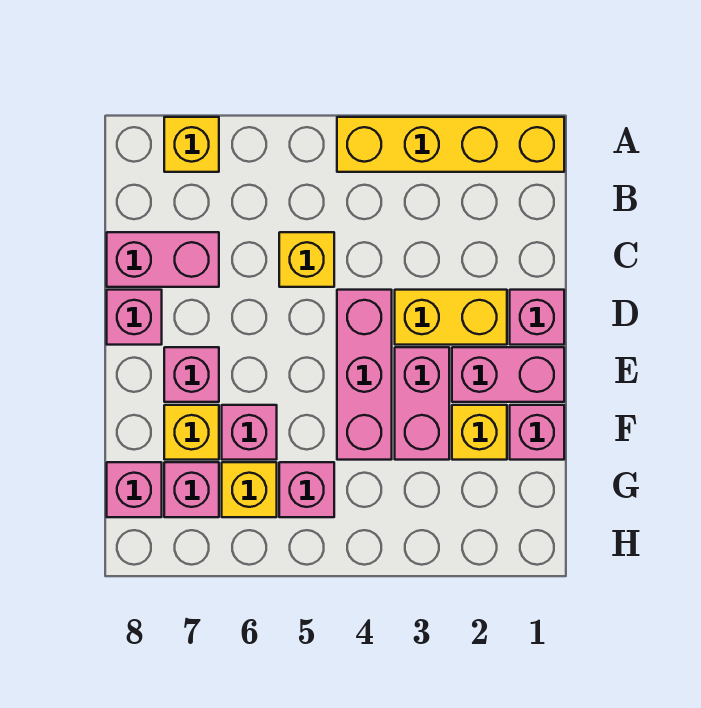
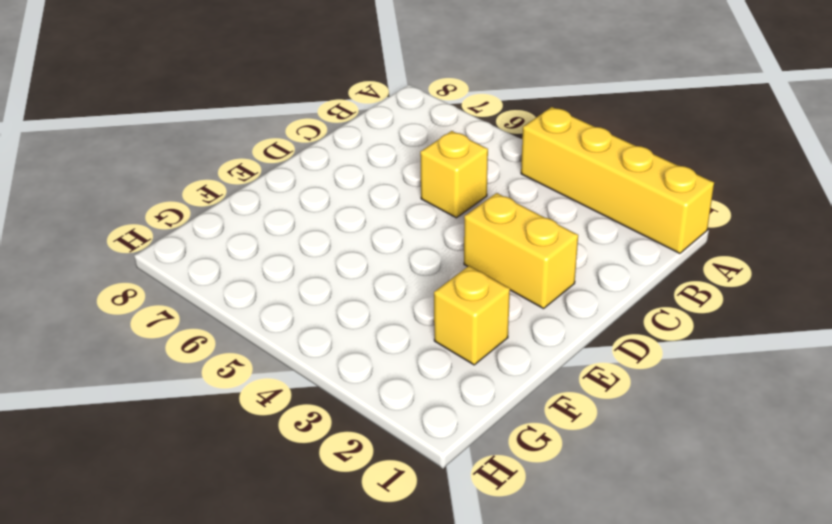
none -> yellow 1x1 brick [164,117,219,172]
none -> pink 1x2 brick [107,232,219,287]
none -> pink 1x1 brick [510,290,564,345]

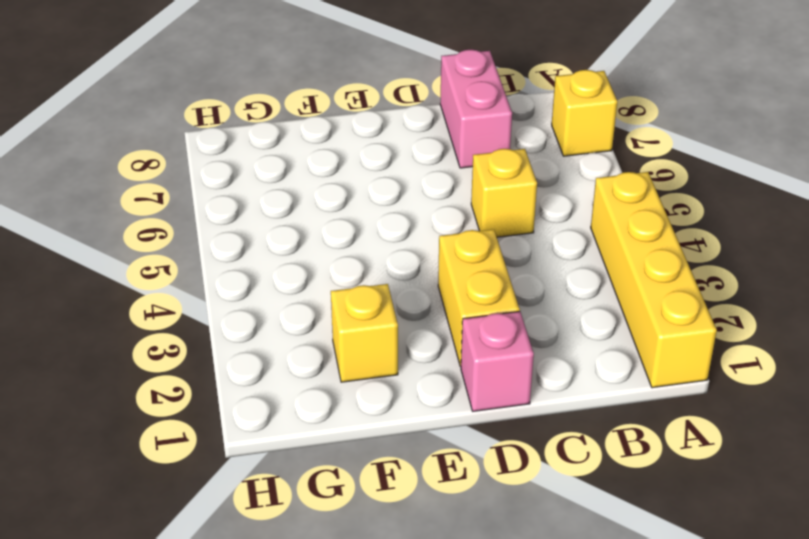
none -> pink 1x3 brick [337,290,392,460]
none -> pink 1x1 brick [107,290,162,345]
none -> pink 1x2 brick [452,347,564,402]

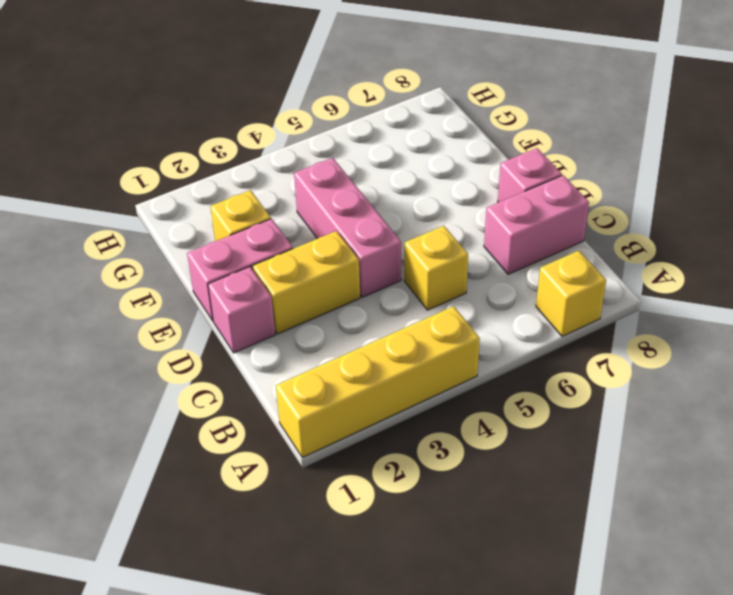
none -> pink 1x2 brick [395,347,449,460]
none -> pink 1x1 brick [164,347,219,402]
none -> pink 1x1 brick [510,405,564,460]

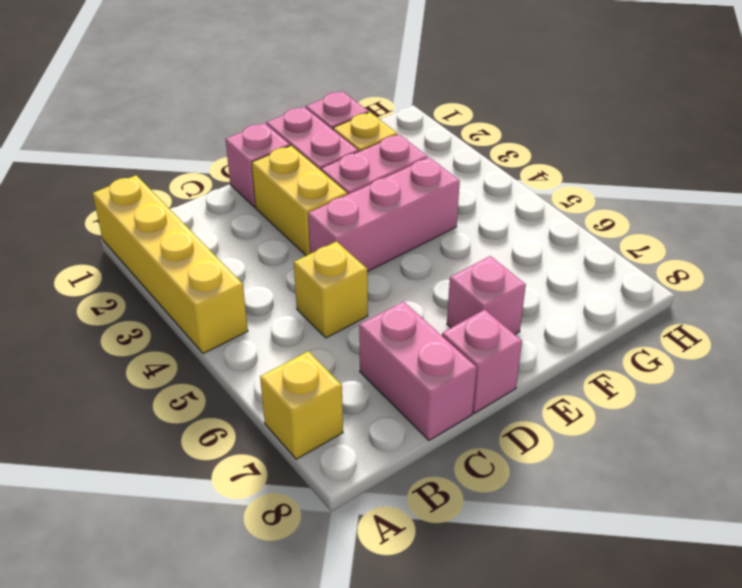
none -> pink 1x1 brick [222,405,277,460]
none -> yellow 1x1 brick [164,405,219,460]
none -> pink 1x1 brick [279,462,334,517]

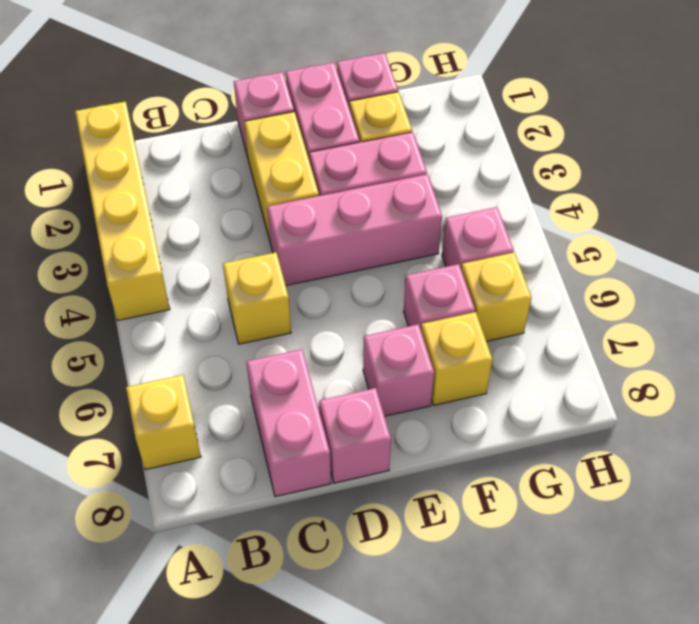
none -> pink 1x1 brick [164,462,219,517]
none -> pink 1x1 brick [107,462,162,517]

